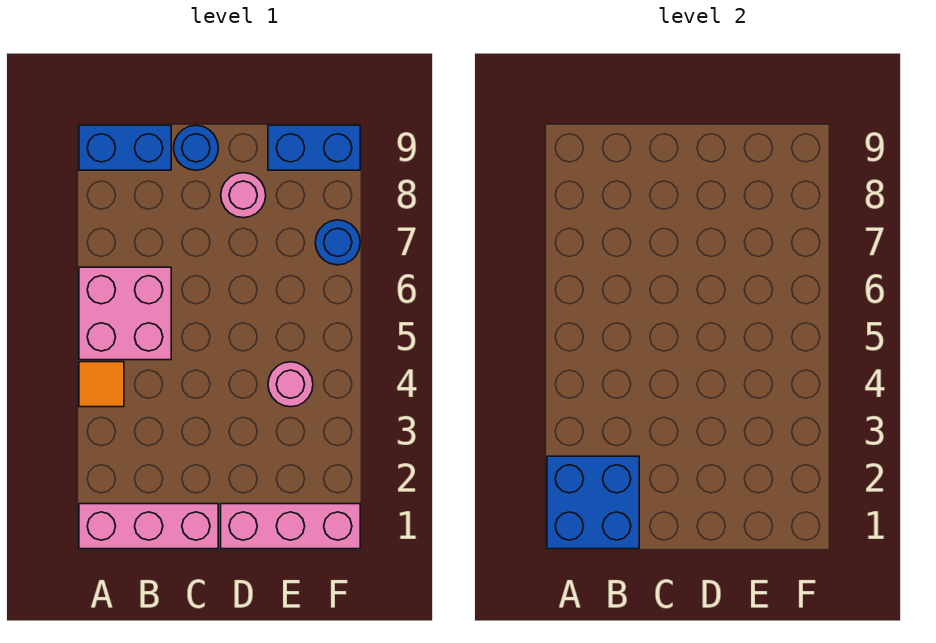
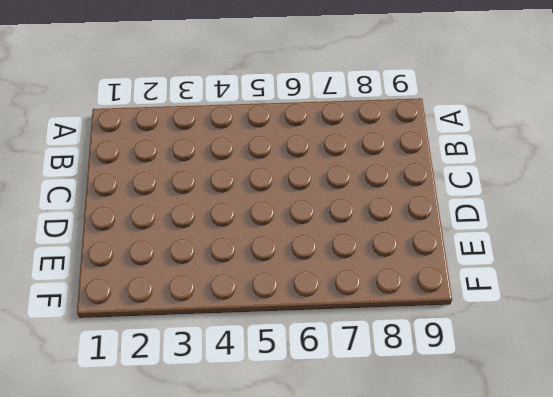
none -> pink 1x3 brick [79,504,218,549]
none -> orange 1x1 tile [79,362,124,407]

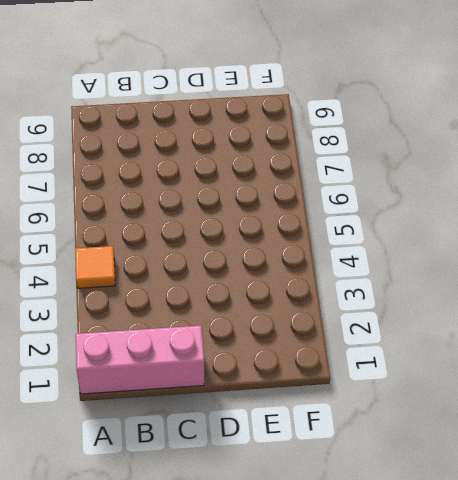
none -> pink 2x2 brick [79,267,171,360]
none -> blue 1x2 brick [79,125,171,170]

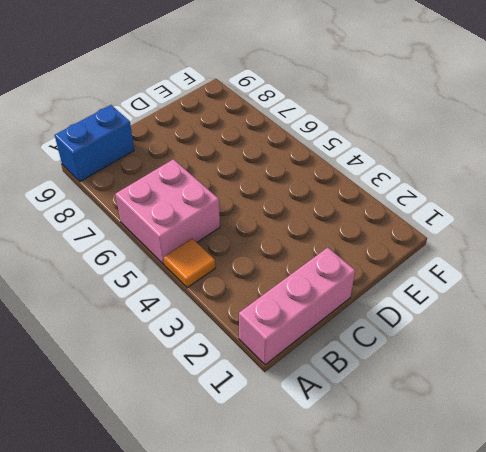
none -> blue 1x1 round brick [174,125,218,170]
none -> pink 1x3 brick [221,504,360,549]

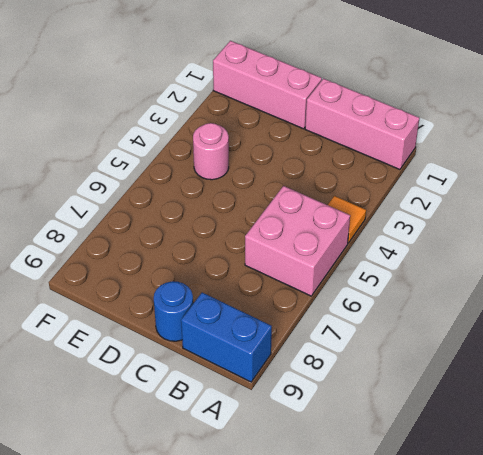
none -> pink 1x1 round brick [221,173,266,218]
none -> blue 1x2 brick [268,125,360,170]

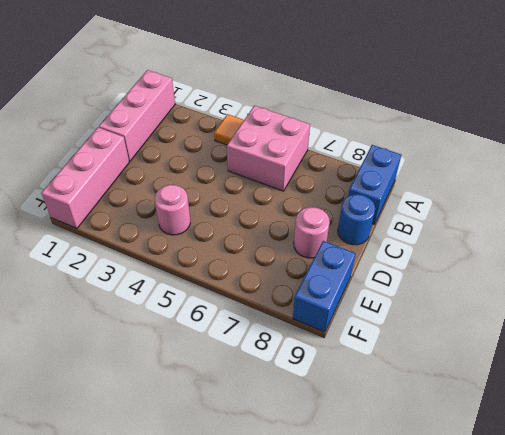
none -> blue 1x1 round brick [315,220,360,265]
none -> blue 2x2 brick [547,456,639,549]

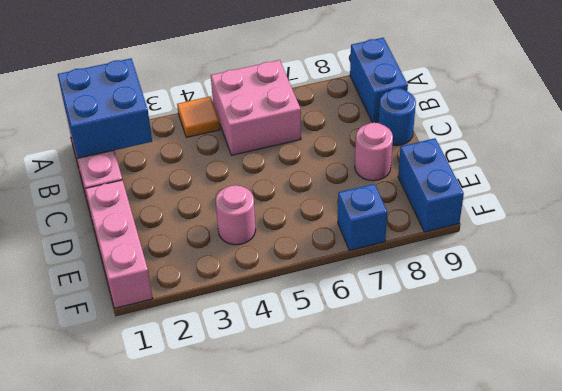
blue 1x1 brick [338,184,387,251] -> blue 1x1 round brick [315,220,360,265]

